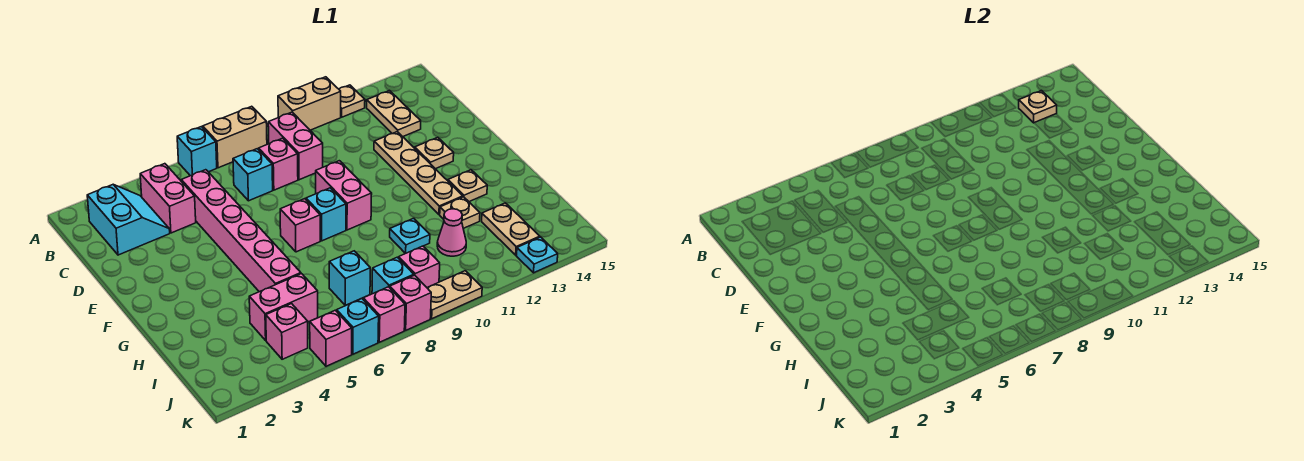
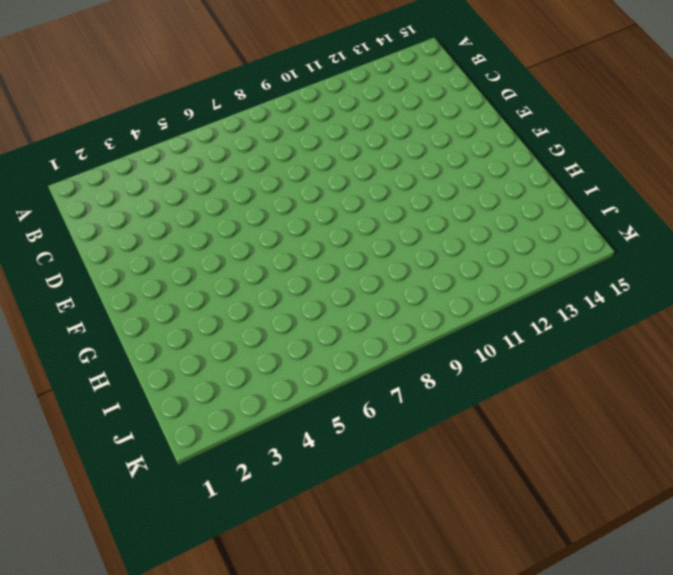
none -> cyan 1x1 brick [177,127,217,176]
none -> tan 1x2 brick [203,106,267,168]
none -> tan 1x2 brick [278,77,341,130]
none -> tan 1x1 plate [339,85,365,117]

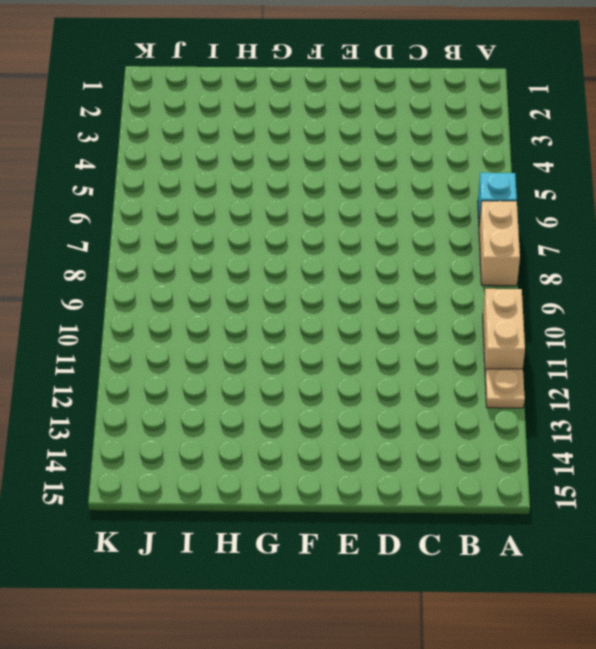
none -> cyan 2x2 slope [87,185,170,255]
none -> pink 1x2 brick [140,164,196,233]
none -> pink 1x2 brick [268,112,323,180]
none -> tan 1x2 plate [367,90,421,137]

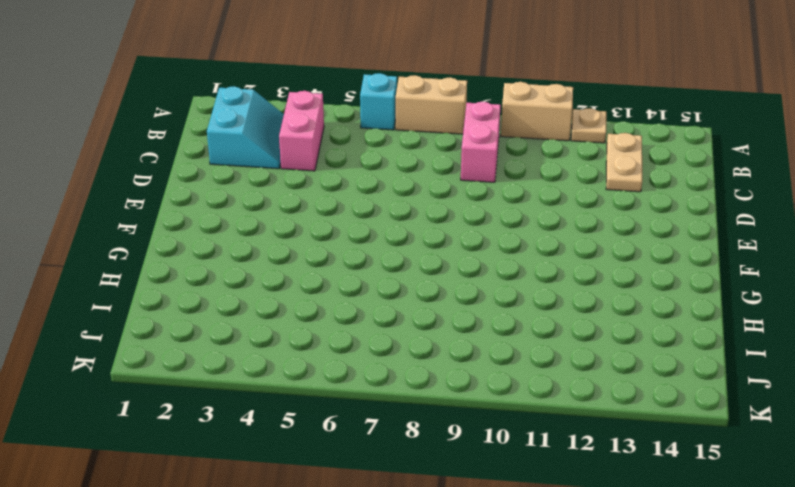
none -> pink 1x6 brick [181,170,301,292]
none -> cyan 1x1 brick [233,149,273,201]
none -> pink 1x1 brick [259,138,298,190]
none -> tan 1x4 plate [374,132,463,215]

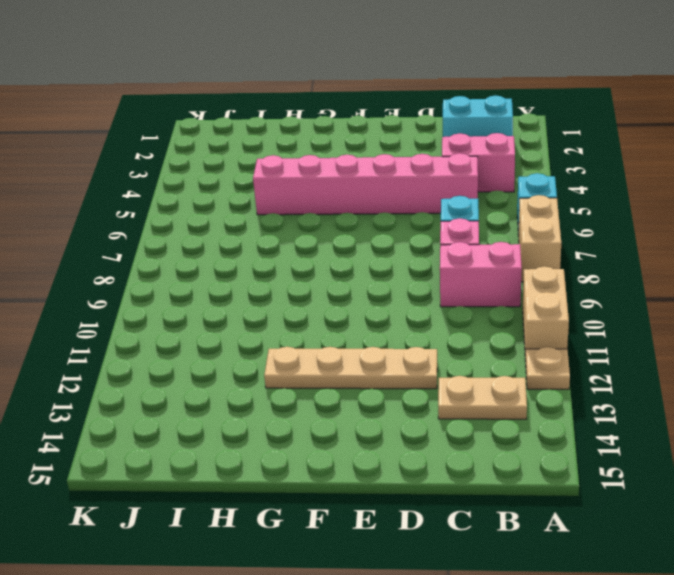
none -> pink 1x2 brick [316,161,372,230]
none -> tan 1x1 plate [415,137,454,169]
none -> pink 1x1 brick [280,199,320,252]
none -> cyan 1x1 brick [306,188,346,241]

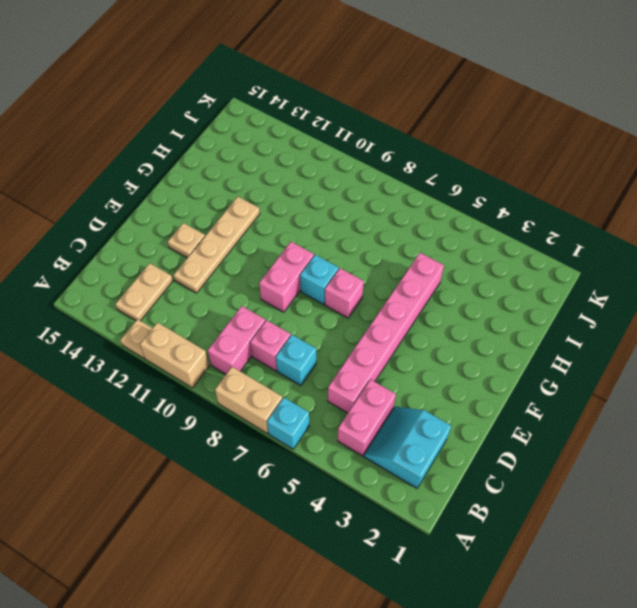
none -> tan 1x1 plate [448,170,487,202]
none -> cyan 1x1 plate [390,218,430,253]
none -> tan 1x1 plate [440,197,480,228]
none -> pink 1x2 brick [249,274,318,340]

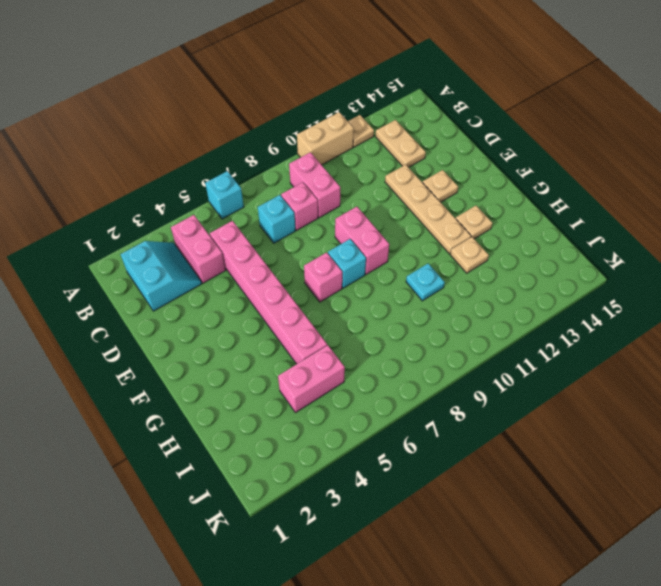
none -> tan 1x2 brick [203,106,267,168]
none -> cyan 1x1 brick [329,251,370,305]
none -> pink 1x1 cone [437,209,466,256]
none -> tan 1x2 plate [482,203,540,255]

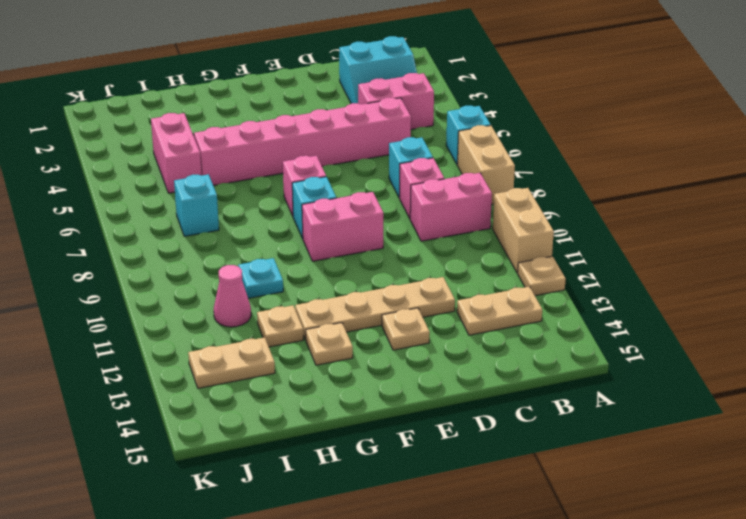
none -> pink 1x1 brick [266,304,308,359]
none -> cyan 1x1 brick [372,257,414,294]
none -> pink 1x1 brick [399,246,440,287]
none -> pink 1x1 brick [310,310,352,366]

